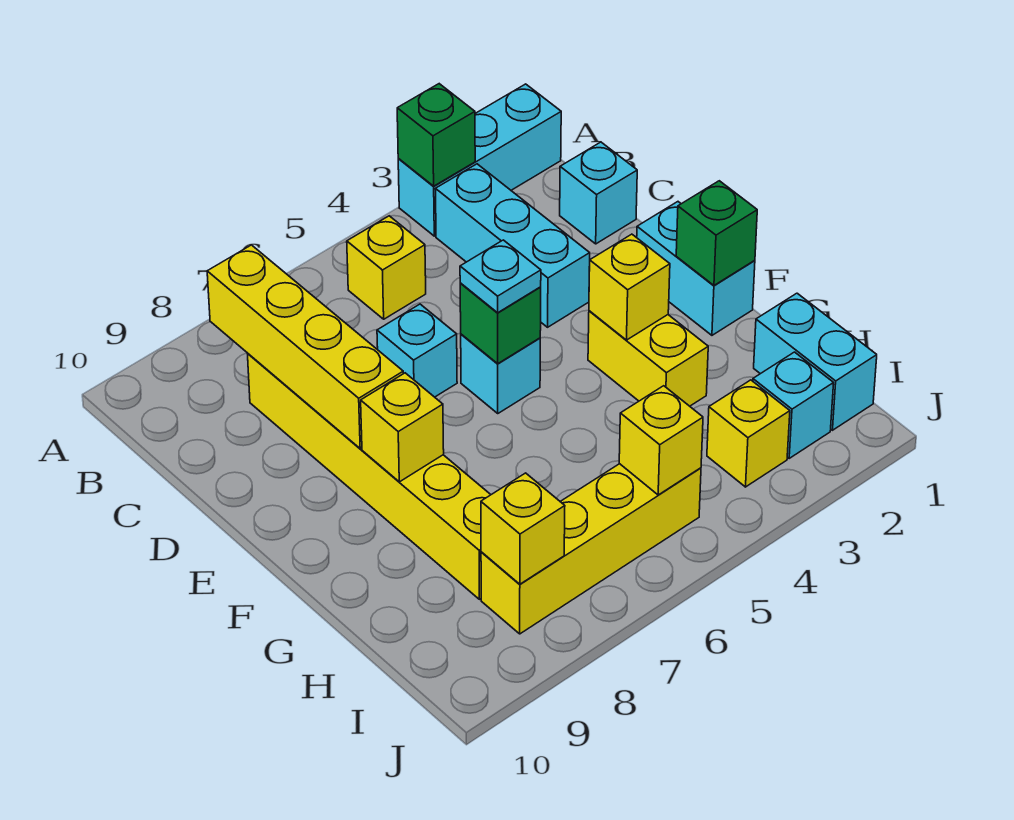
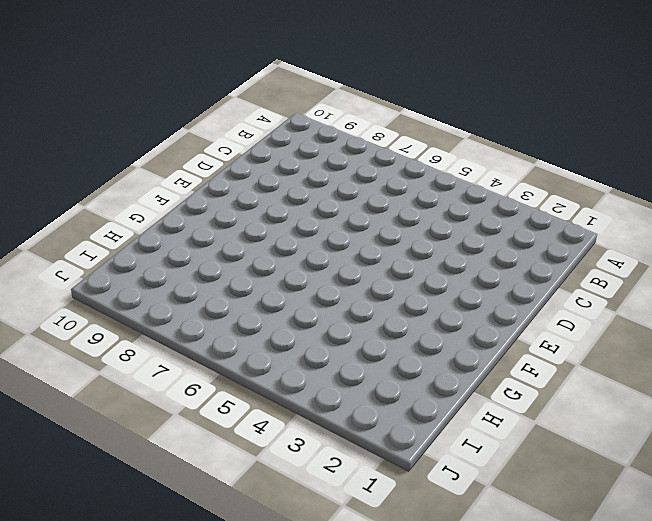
none -> cyan 1x3 brick [398,84,561,236]
none -> cyan 1x3 brick [436,164,590,327]
none -> yellow 1x1 brick [347,216,426,319]

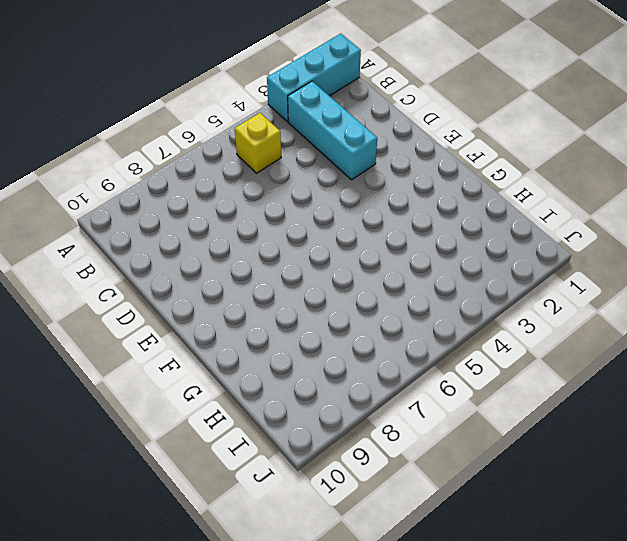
none -> cyan 1x1 brick [560,142,637,244]
none -> yellow 1x6 brick [248,354,491,599]
none -> cyan 1x1 brick [377,304,457,397]

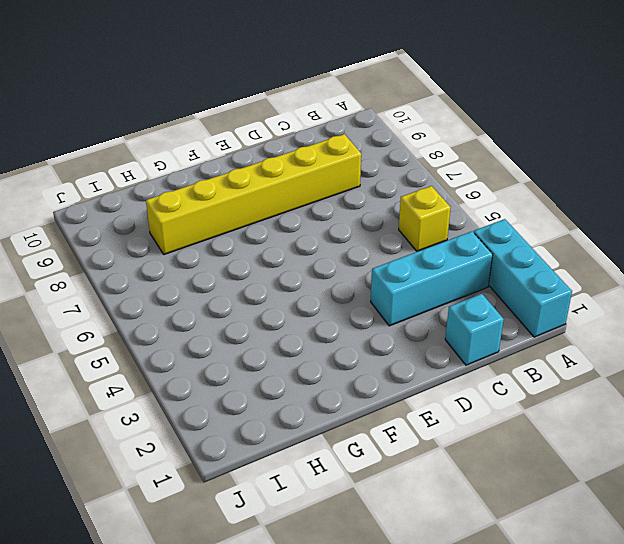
none -> cyan 1x1 brick [377,304,457,397]
none -> cyan 1x2 brick [637,202,755,335]
none -> cyan 1x1 brick [461,334,540,413]

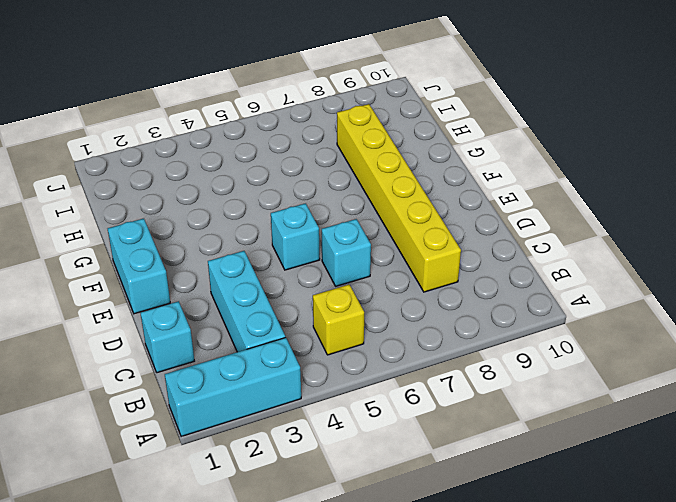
none -> yellow 1x2 brick [588,311,708,406]
none -> cyan 1x2 brick [754,293,877,430]
none -> cyan 1x1 brick [753,352,834,458]

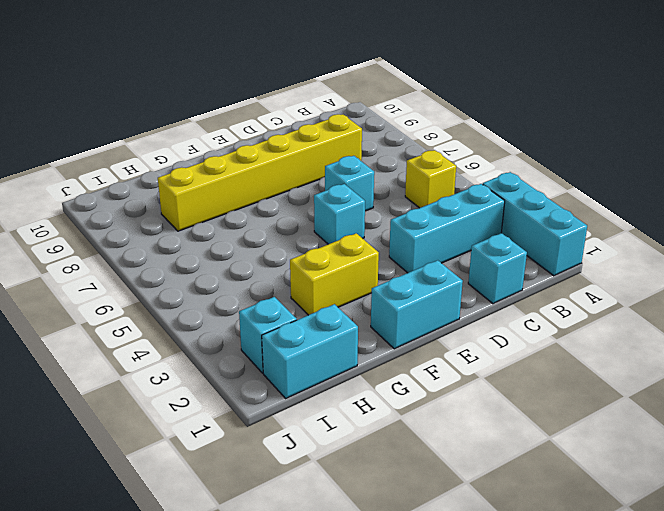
none -> yellow 1x1 brick [707,380,790,487]
none -> yellow 1x4 brick [481,464,701,634]
none -> green 1x1 brick [397,84,475,186]

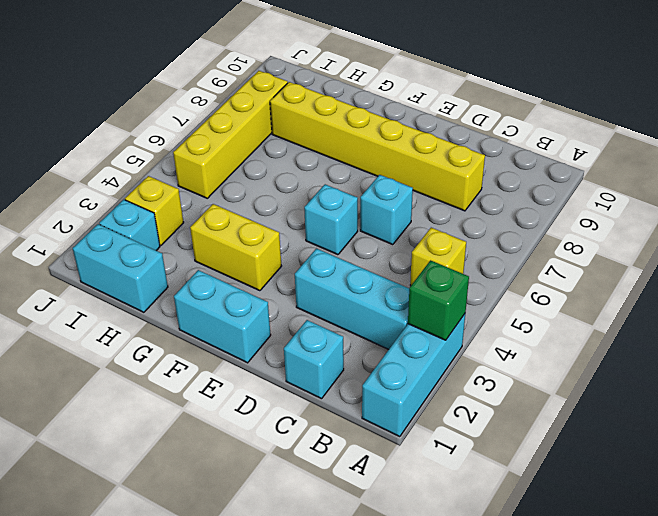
none -> yellow 1x4 brick [207,245,403,448]
none -> green 1x1 brick [460,283,541,364]
none -> green 1x1 brick [676,181,757,285]

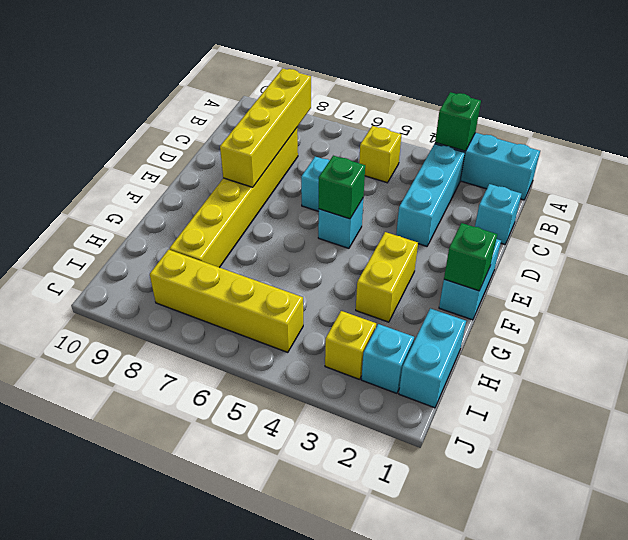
none -> yellow 1x1 brick [589,234,670,340]
none -> yellow 1x1 brick [361,373,444,482]
none -> yellow 1x1 brick [619,386,703,495]

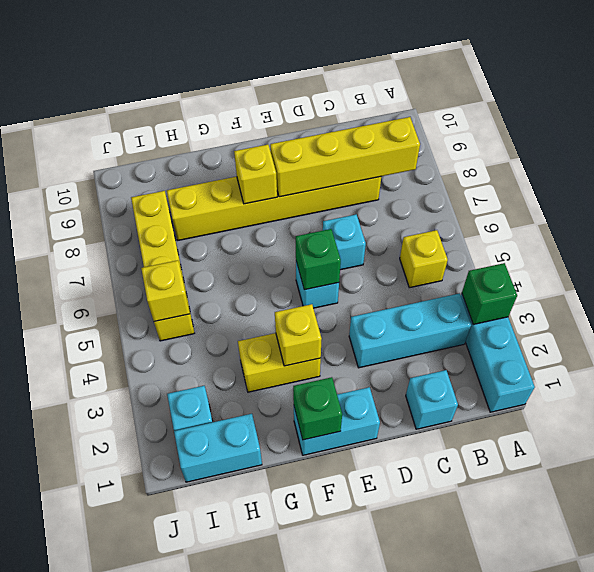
none -> yellow 1x1 brick [707,380,790,487]
none -> yellow 1x1 brick [481,473,565,584]
none -> cyan 1x1 plate [460,240,541,313]

